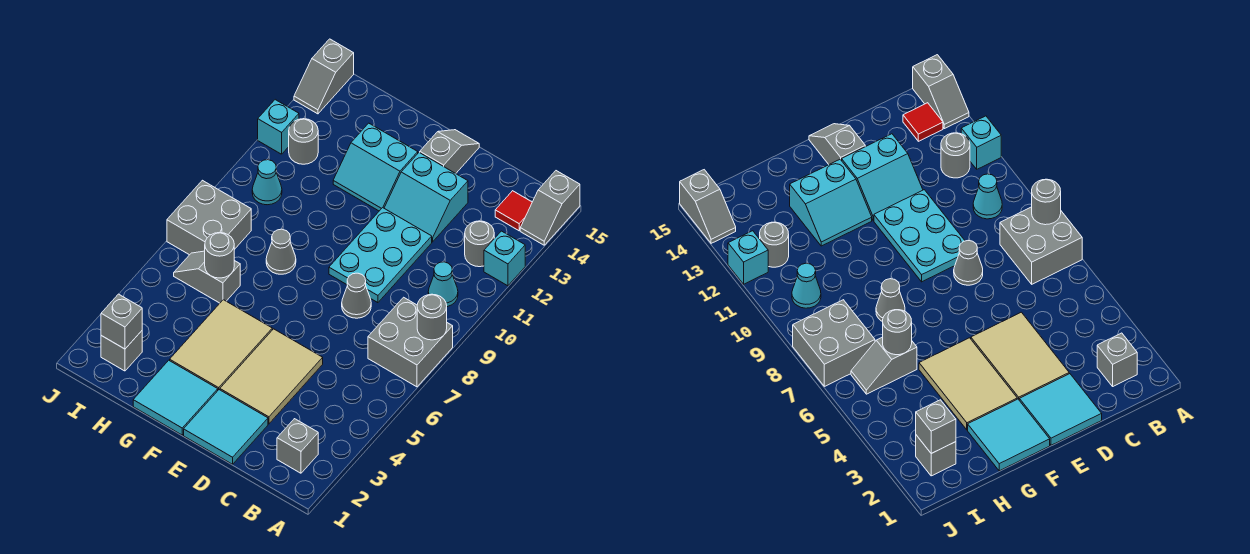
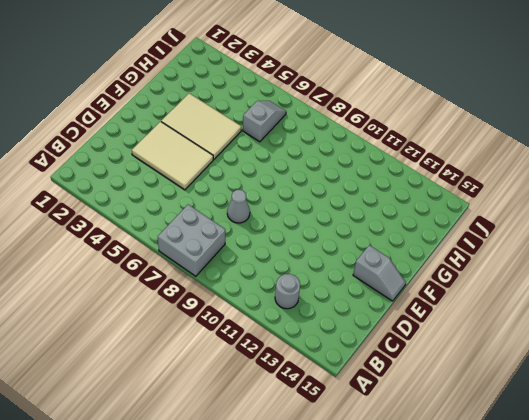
none -> cyan 1x1 brick [484,231,525,286]
none -> grey 1x2 slope [520,171,580,245]
none -> grey 1x1 brick [277,419,318,473]

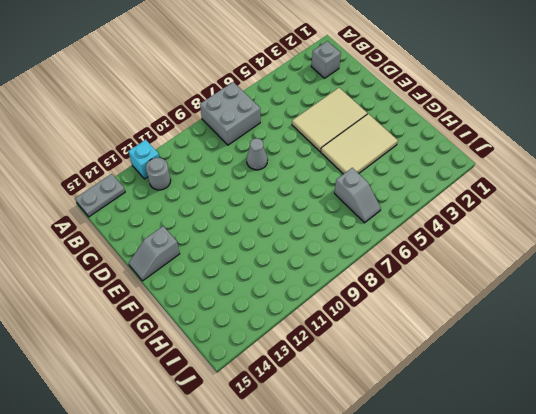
grey 1x2 plate [75,174,125,217] -> grey 1x2 slope [520,171,580,245]
none -> cyan 1x1 cone [428,262,458,307]
none -> red 1x1 tile [495,191,532,231]
none -> cyan 2x2 tile [184,390,268,464]

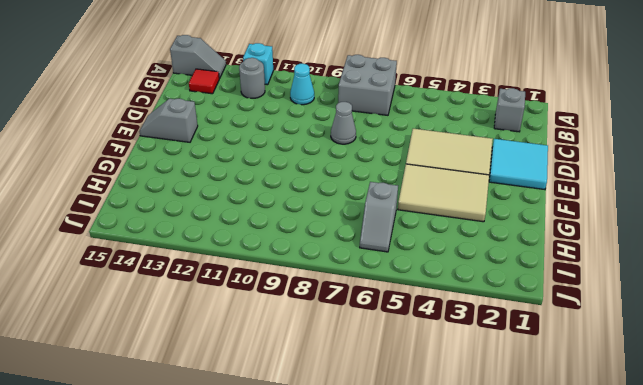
none -> cyan 2x3 plate [329,208,432,303]
none -> cyan 2x2 slope [384,152,468,242]
none -> cyan 2x2 tile [133,360,218,435]

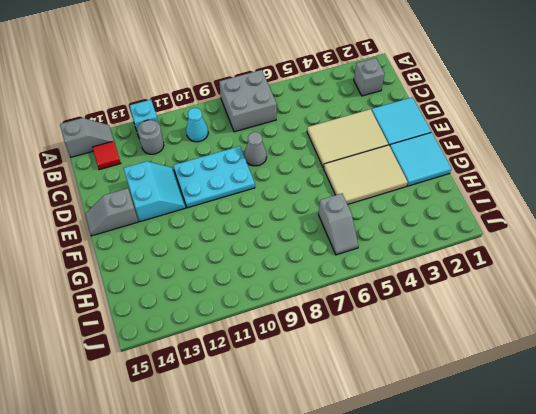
none -> cyan 2x2 slope [333,123,418,211]
none -> grey 1x1 cone [266,229,296,274]
none -> grey 1x1 brick [101,331,142,371]

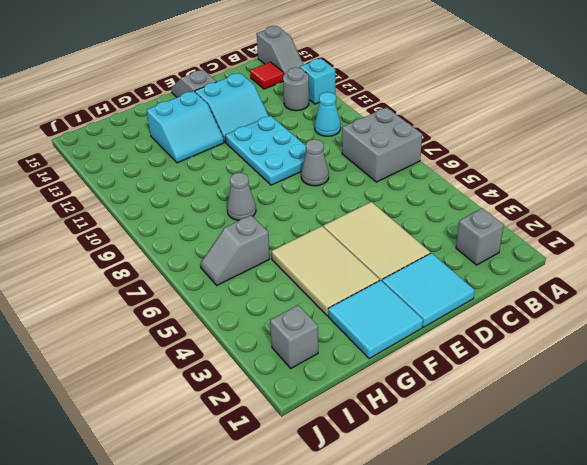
none -> grey 2x2 brick [167,180,251,255]
none -> cyan 1x1 cone [252,160,282,205]
none -> grey 1x1 round brick [289,119,318,164]

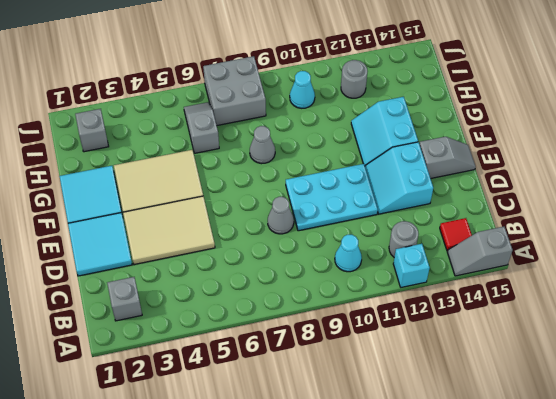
none -> grey 2x2 brick [368,297,453,387]
none -> cyan 1x1 brick [258,100,299,154]
none -> grey 1x2 slope [294,39,354,114]

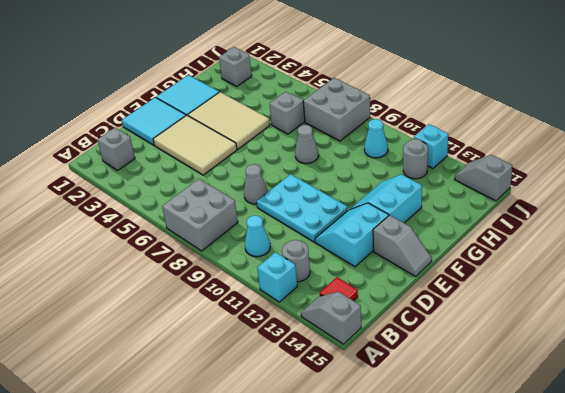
none -> grey 1x1 round brick [417,294,447,340]
none -> grey 1x1 round brick [205,233,234,278]
none -> grey 1x1 brick [101,294,142,349]

